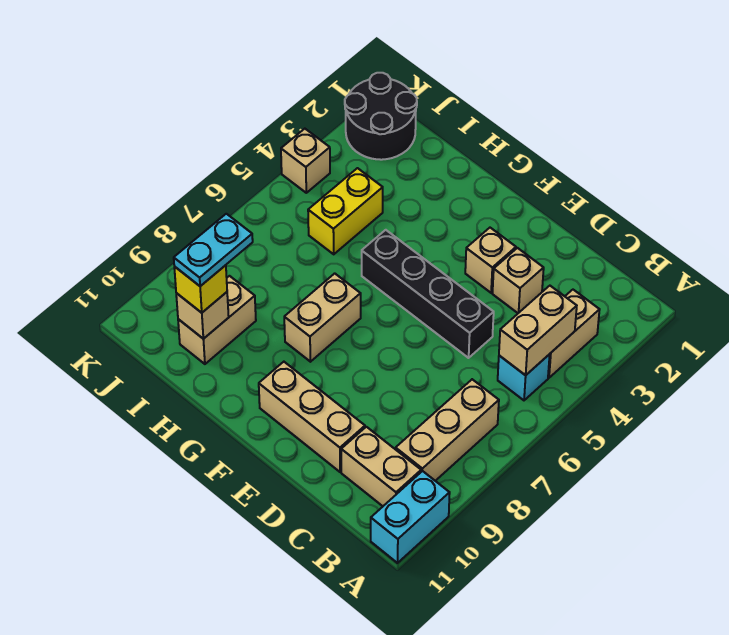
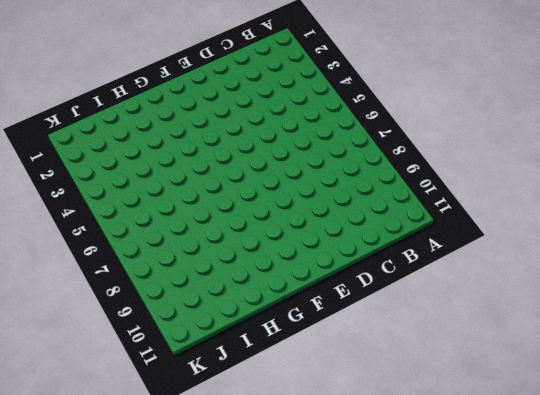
none -> cyan 1x2 brick [371,471,450,563]
none -> tan 1x2 brick [548,290,600,378]
none -> cyan 1x1 brick [498,354,550,400]

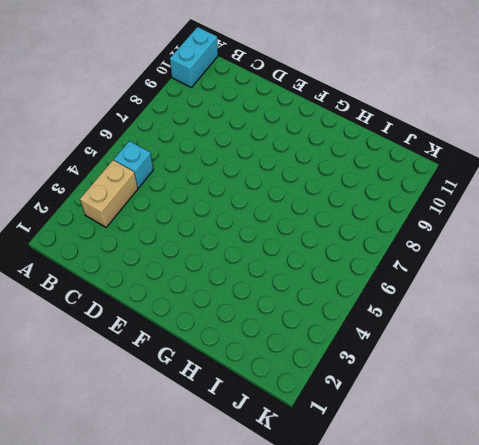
none -> tan 1x3 brick [396,379,499,481]
none -> tan 1x2 brick [341,427,421,506]
none -> tan 1x1 brick [492,248,544,313]

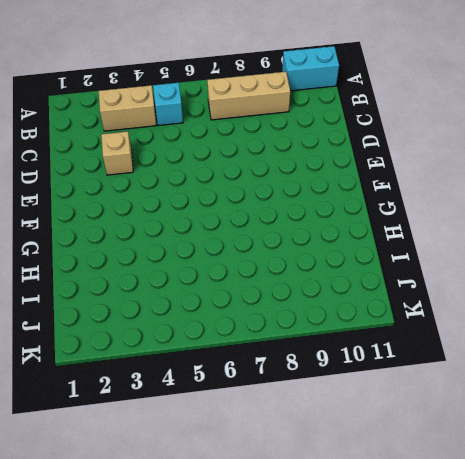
none -> tan 1x2 brick [341,427,421,506]
none -> black 1x4 brick [362,230,494,358]
none -> tan 1x3 brick [259,362,365,472]

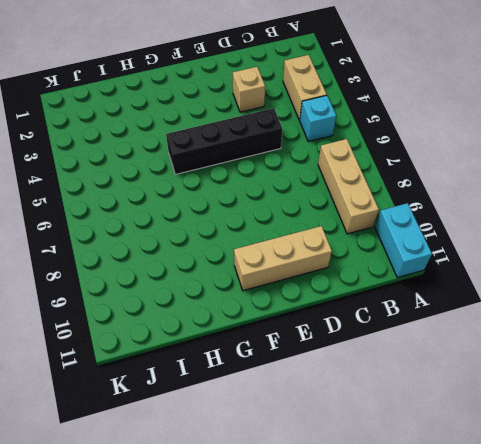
none -> tan 1x2 brick [341,427,421,506]
none -> tan 1x1 brick [465,228,516,293]
none -> tan 1x2 brick [284,273,361,362]

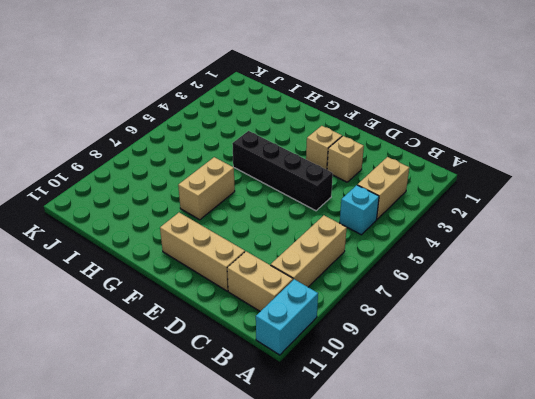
none -> yellow 1x2 brick [308,168,383,254]
none -> tan 1x2 brick [178,276,256,364]
none -> black 2x2 round brick [345,73,417,160]

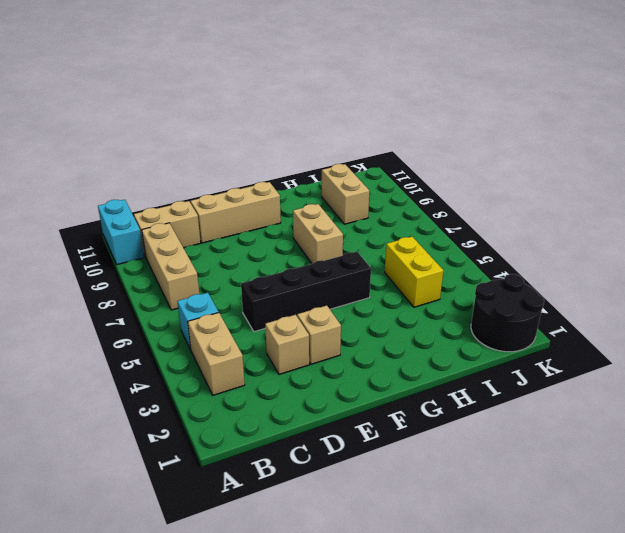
none -> tan 1x1 brick [281,129,330,193]
none -> tan 1x2 brick [499,286,577,375]
none -> tan 1x1 brick [176,292,229,339]

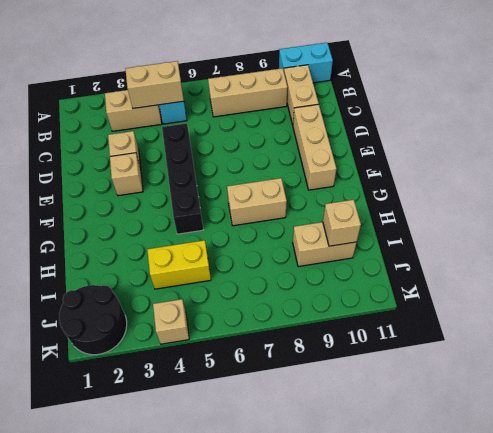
none -> yellow 1x1 brick [174,265,227,313]
none -> cyan 1x2 plate [174,214,253,286]

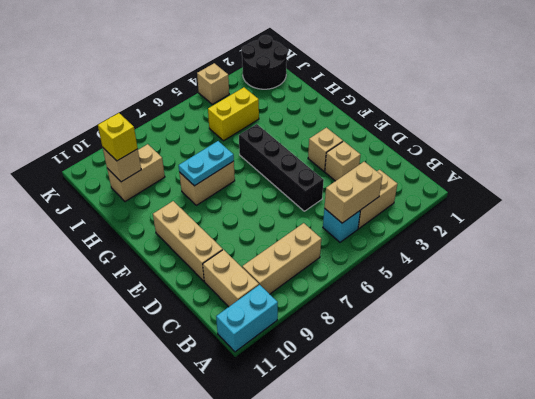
cyan 1x2 plate [179,141,234,186] -> cyan 1x2 plate moved to [174,214,253,286]

